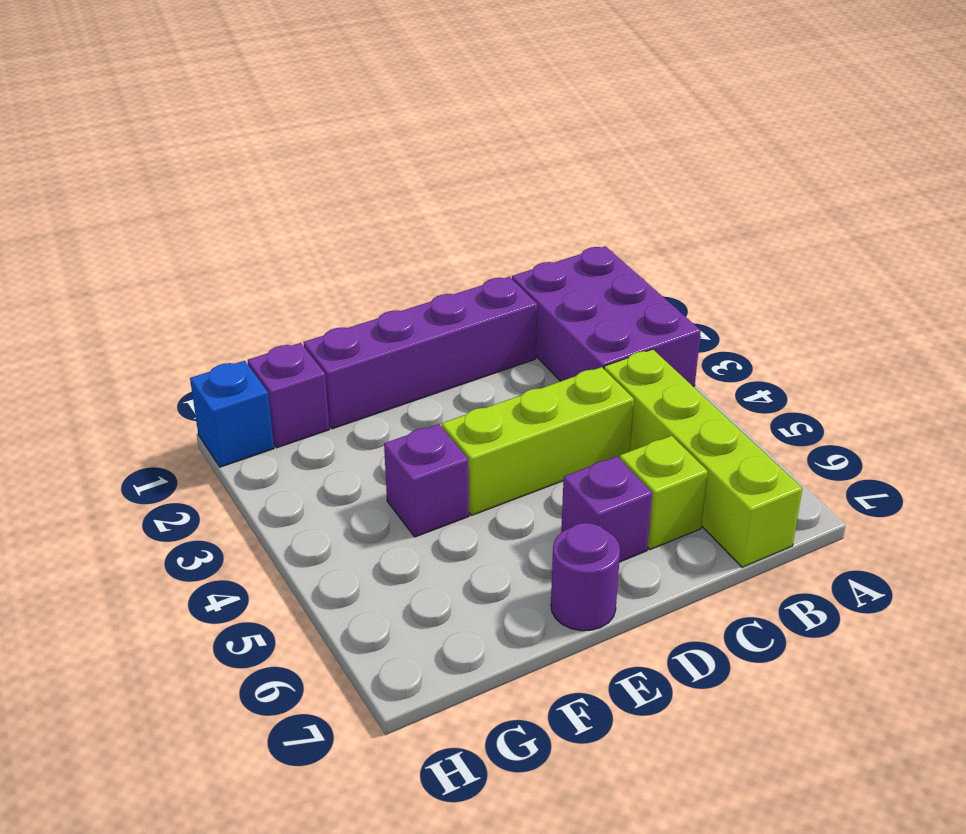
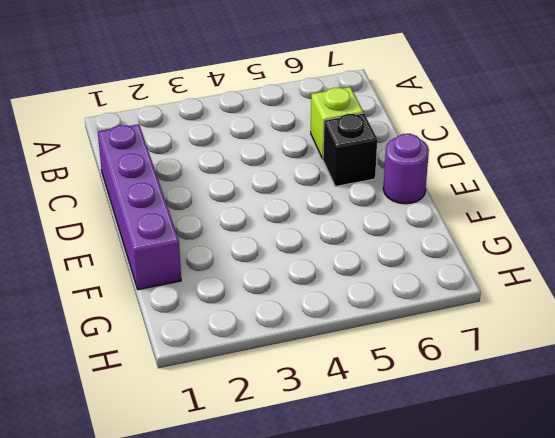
black 1x1 brick [323,113,377,186] -> purple 1x1 brick [561,456,652,562]
none -> purple 2x3 brick [512,246,701,386]
none -> lime 1x4 brick [604,349,802,567]

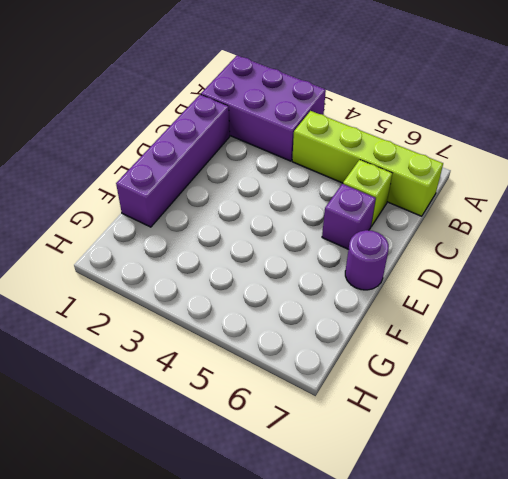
none -> lime 1x3 brick [442,367,634,515]
none -> purple 1x1 brick [384,424,469,537]

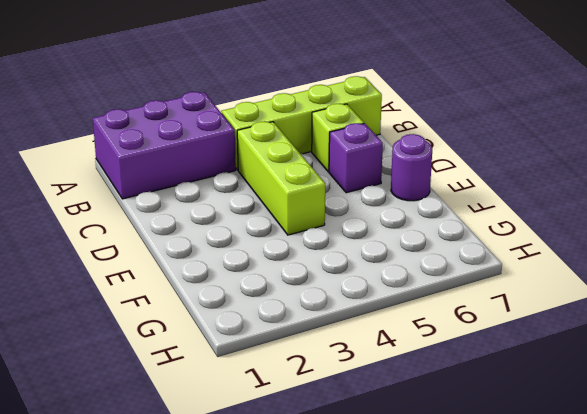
none -> purple 1x4 brick [304,277,537,429]
none -> purple 1x1 brick [384,424,469,537]

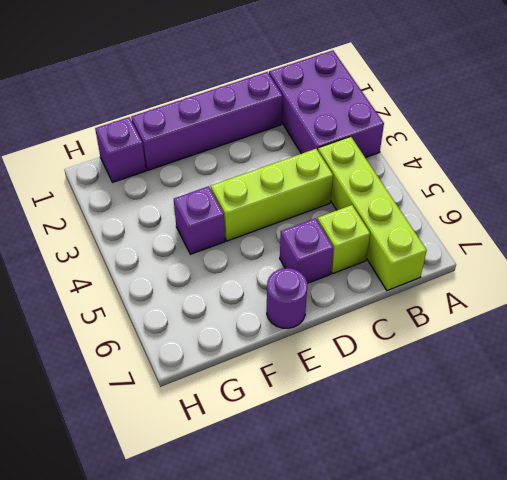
none -> blue 1x1 brick [190,361,274,467]

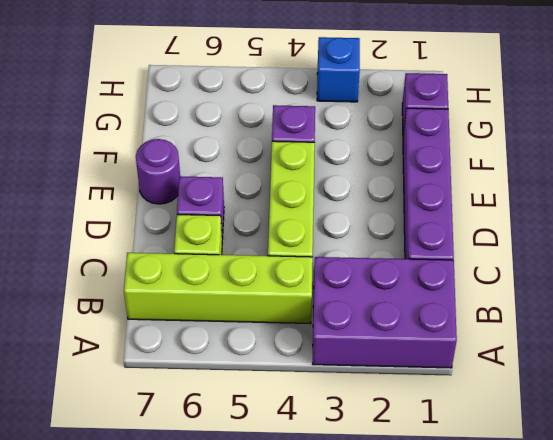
blue 1x1 brick [317,37,360,102] -> blue 1x1 brick moved to [190,361,274,467]

